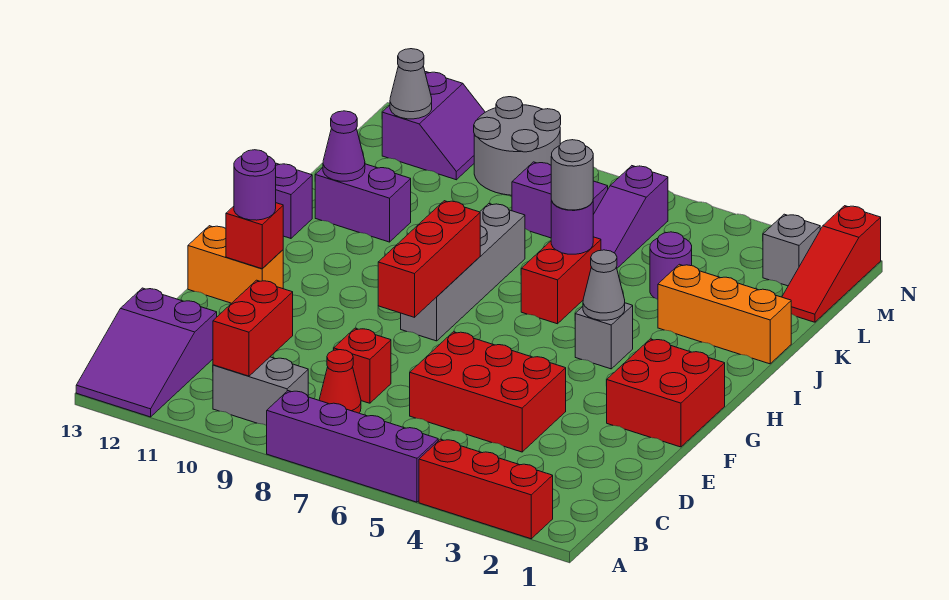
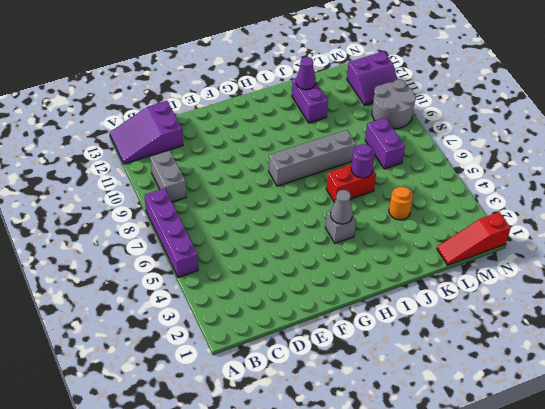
orange 1x1 round brick [389,186,413,220] -> purple 1x1 round brick [650,232,692,299]
none -> red 1x3 brick [419,439,553,539]
none -> red 1x1 cone [319,350,361,413]
none -> red 2x3 brick [410,332,566,452]
none -> red 1x1 brick [334,328,391,403]

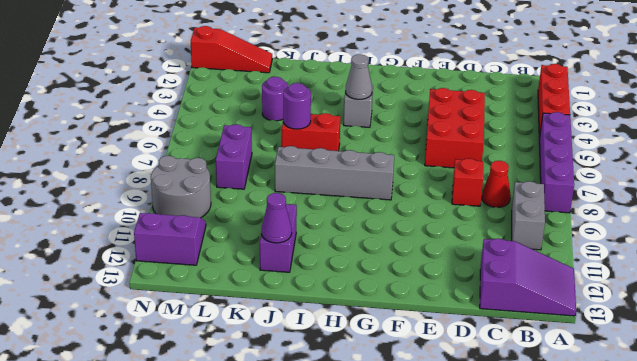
none -> red 2x2 brick [607,339,725,447]
none -> orange 1x2 brick [188,226,283,303]
none -> purple 1x1 brick [276,163,312,238]
none -> orange 1x3 brick [658,264,791,364]

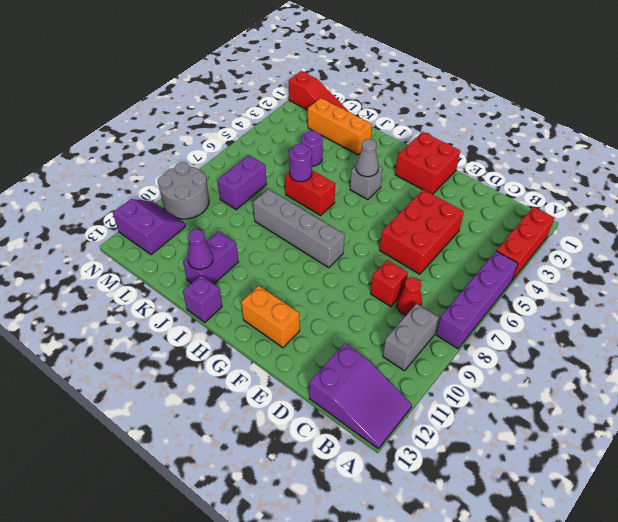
orange 1x2 brick [241,286,300,348] -> orange 1x2 brick turned to [188,226,283,303]
orange 1x3 brick [308,98,372,155] -> orange 1x3 brick turned to [658,264,791,364]
none -> purple 1x3 slope [593,166,668,268]
none -> grey 1x1 brick [763,214,820,286]
none -> red 1x2 brick [213,280,293,376]
none -> red 1x3 brick [378,201,480,317]

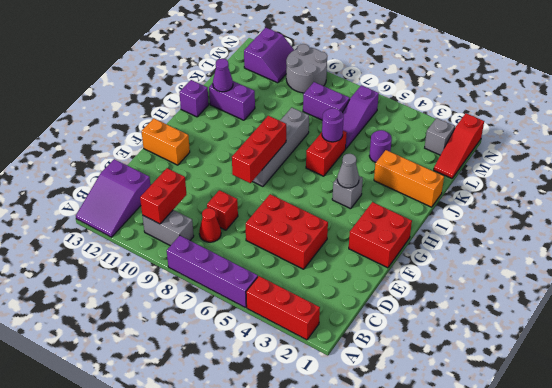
none -> red 1x1 brick [226,203,283,269]
none -> grey 1x1 cone [390,49,432,119]
none -> purple 1x1 round brick [234,150,276,220]
none -> grey 1x1 round brick [551,140,593,210]

